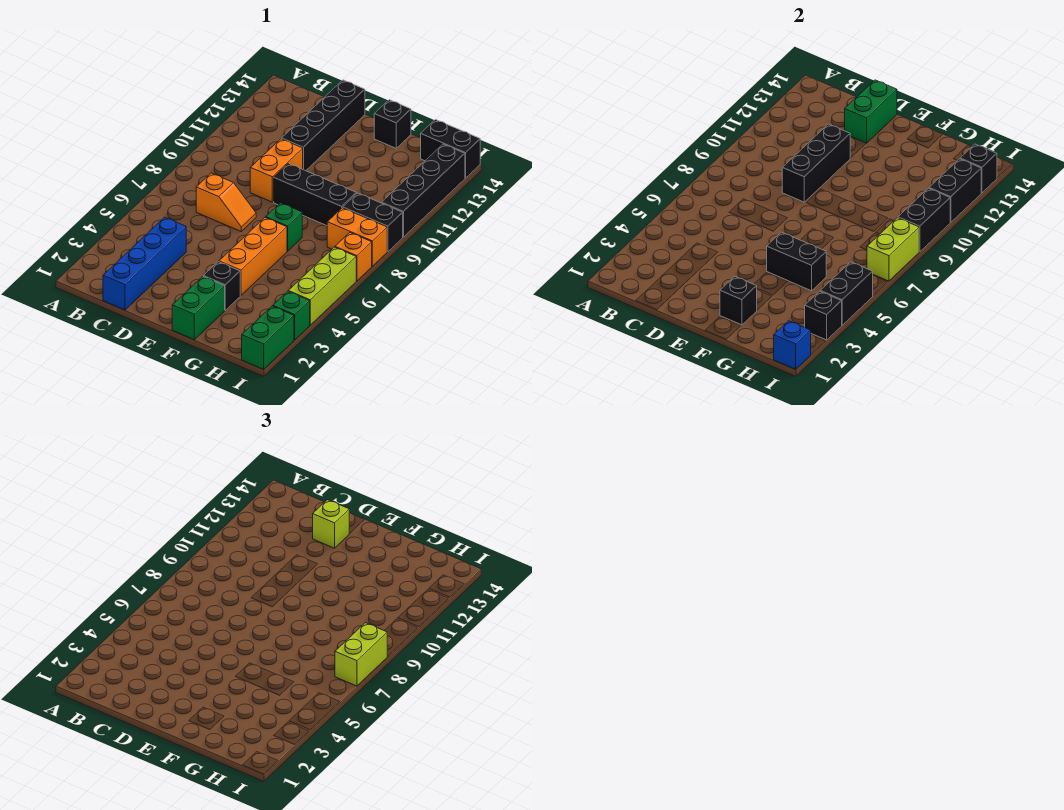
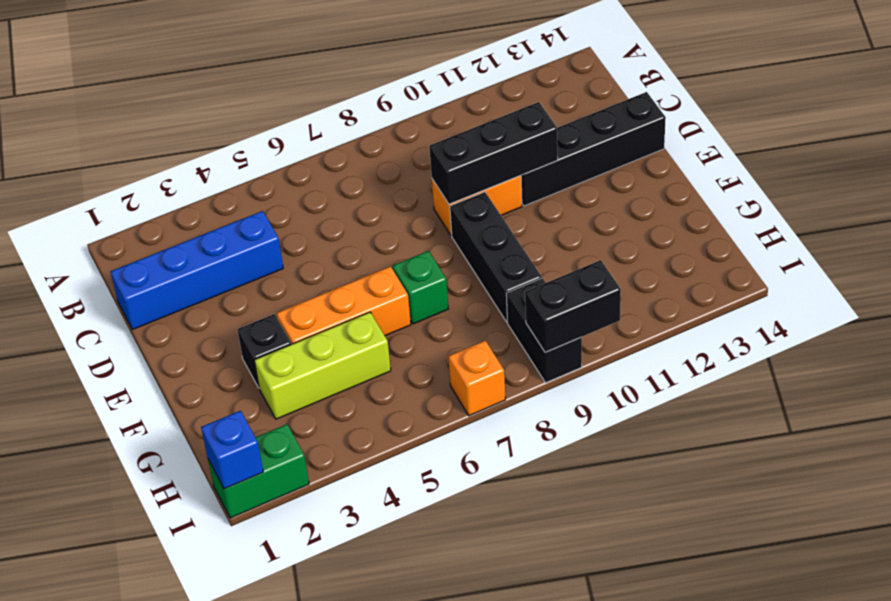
lime 1x3 brick [254,312,391,419] -> lime 1x3 brick moved to [288,247,356,325]
none -> orange 1x2 slope [196,173,256,231]
none -> green 1x2 brick [172,277,225,340]
none -> black 1x1 brick [374,100,411,148]
none -> orange 1x2 brick [327,208,387,266]

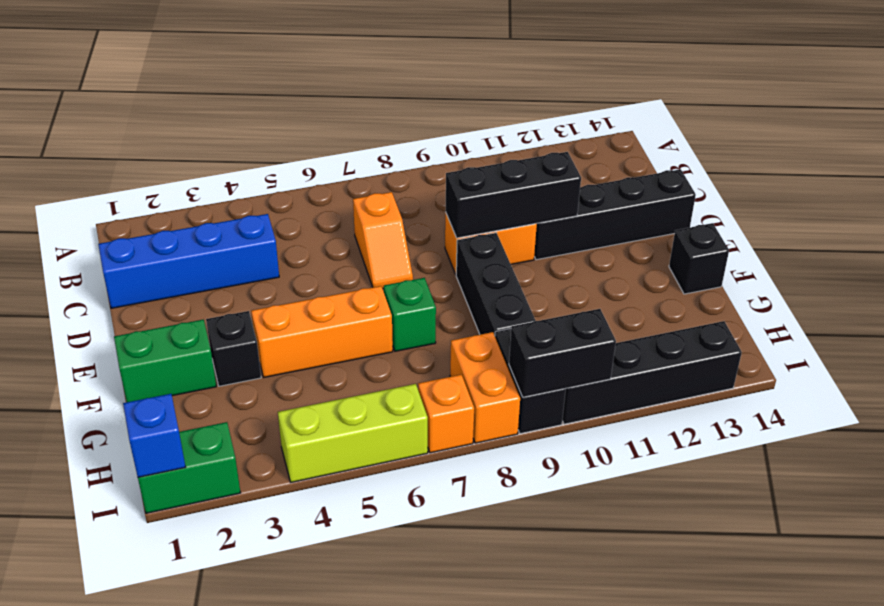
none -> black 1x2 brick [421,120,480,178]
none -> green 1x1 brick [273,291,310,340]
none -> green 1x2 brick [845,80,897,143]
none -> black 1x1 brick [720,277,757,325]

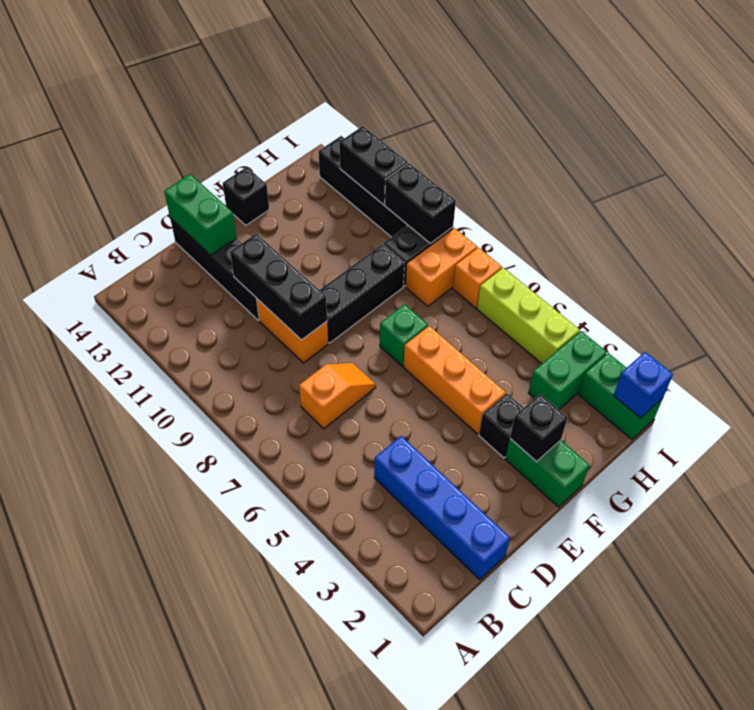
green 1x2 brick [529,331,607,410] -> green 1x1 brick [273,291,310,340]
none -> black 1x2 brick [421,120,480,178]
none -> black 1x2 brick [767,232,826,291]
none -> black 1x1 brick [805,291,842,340]
none -> black 1x2 brick [820,262,873,325]

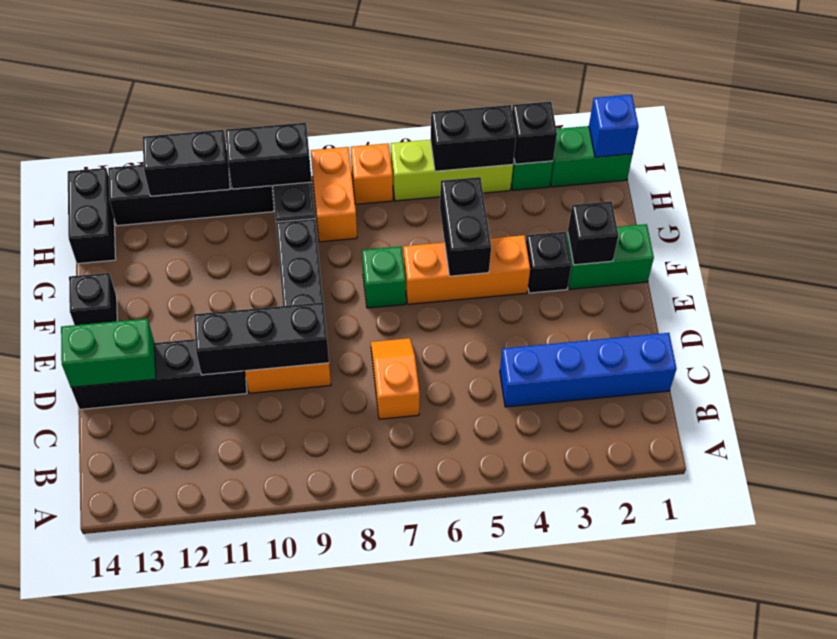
none -> lime 1x2 brick [867,218,919,281]
none -> black 1x1 brick [960,144,997,193]
none -> lime 1x1 brick [313,500,349,548]
none -> lime 1x2 brick [335,623,387,686]

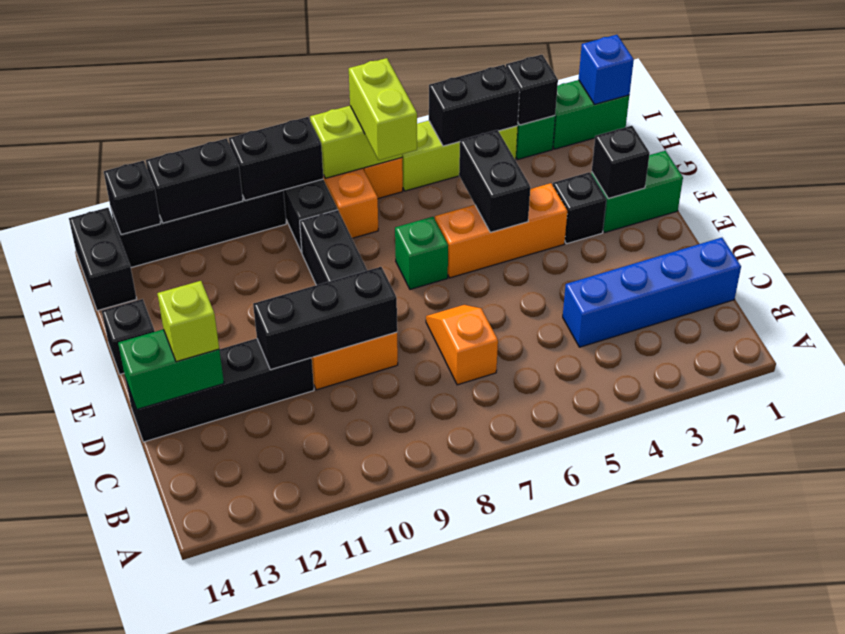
lime 1x2 brick [349,58,417,160] -> lime 1x2 brick turned to [335,623,387,686]

